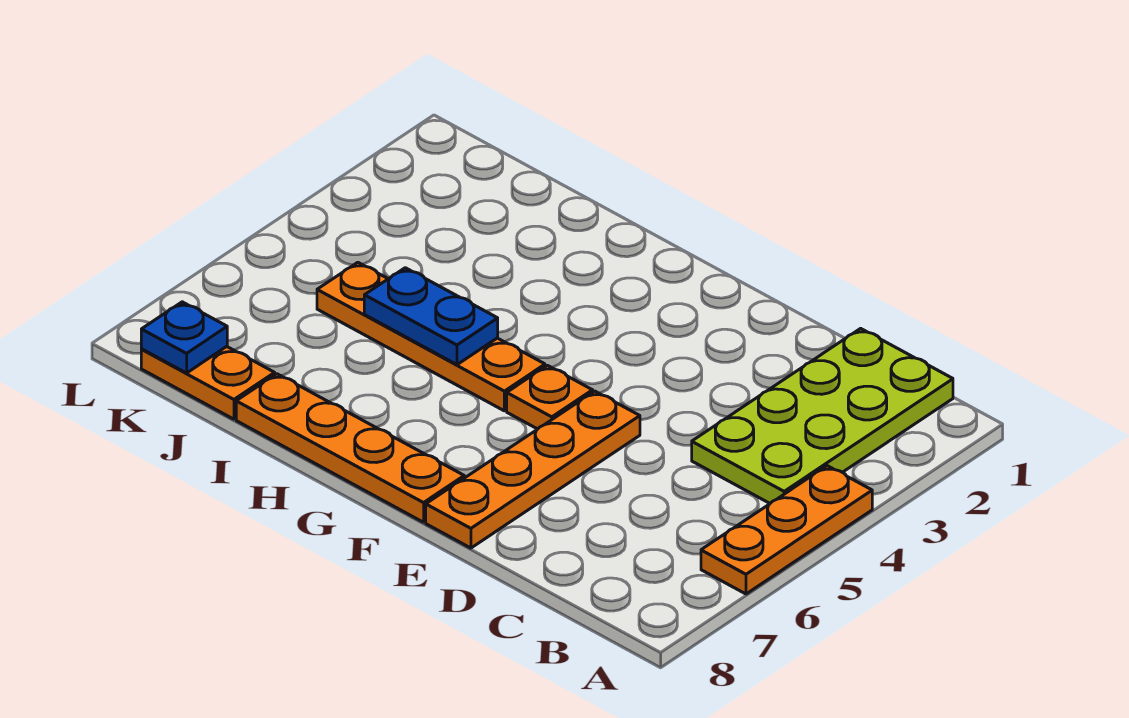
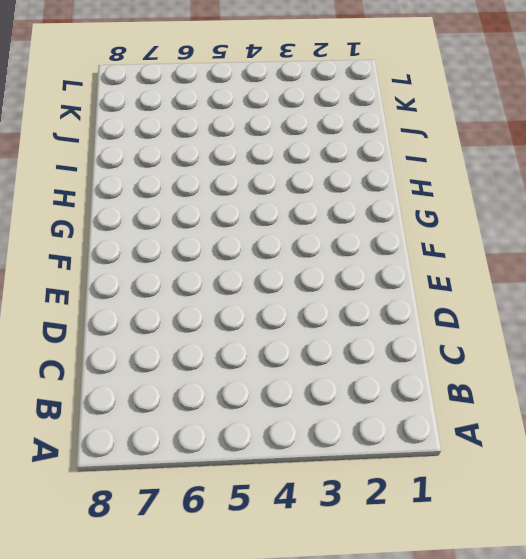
none -> orange 1x3 plate [701,466,872,594]
none -> lime 2x4 plate [692,328,953,503]

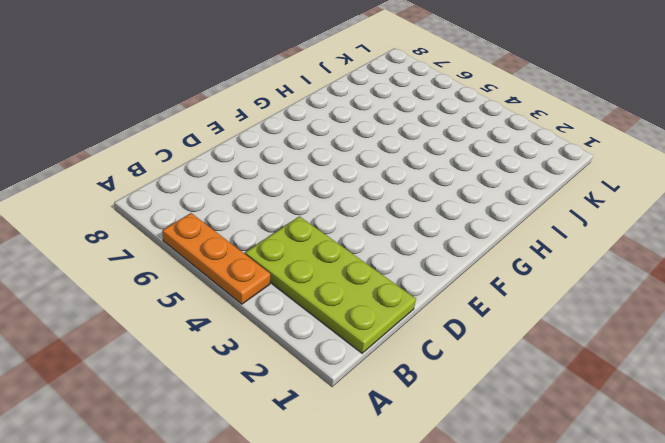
none -> orange 1x4 plate [426,391,640,548]
none -> orange 1x1 plate [507,365,593,429]

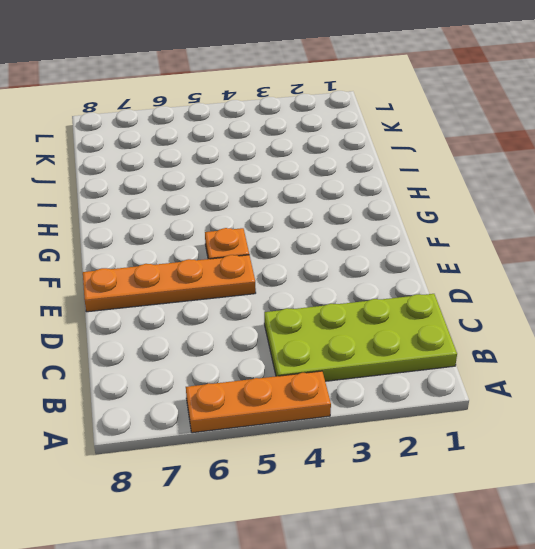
none -> orange 1x4 plate [236,374,464,522]
none -> orange 1x4 plate [317,262,545,411]

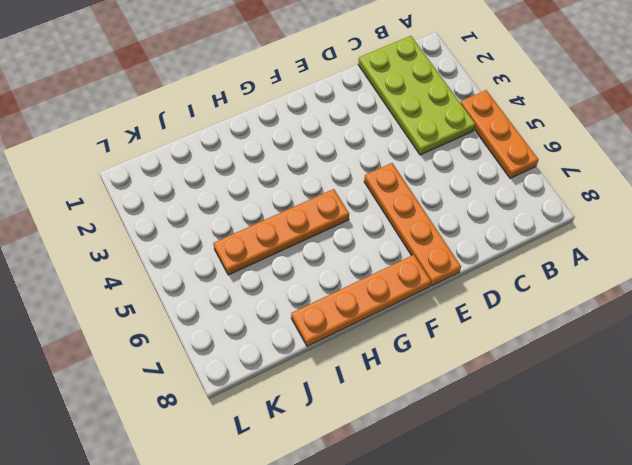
none -> orange 1x1 plate [507,365,593,429]
none -> orange 1x2 plate [141,347,275,419]

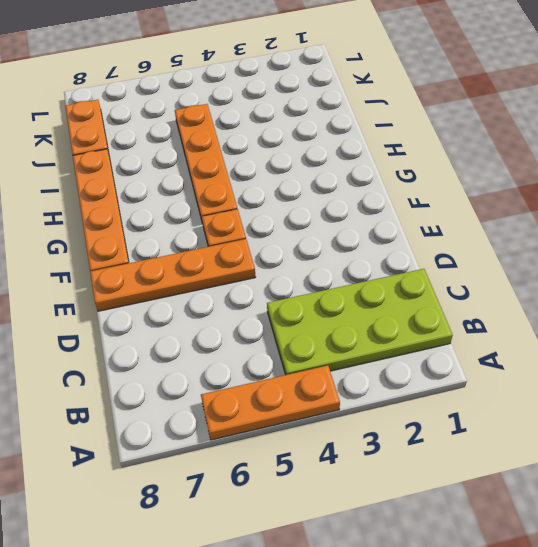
none -> blue 1x2 plate [364,268,498,365]
none -> blue 1x1 plate [141,302,227,373]

